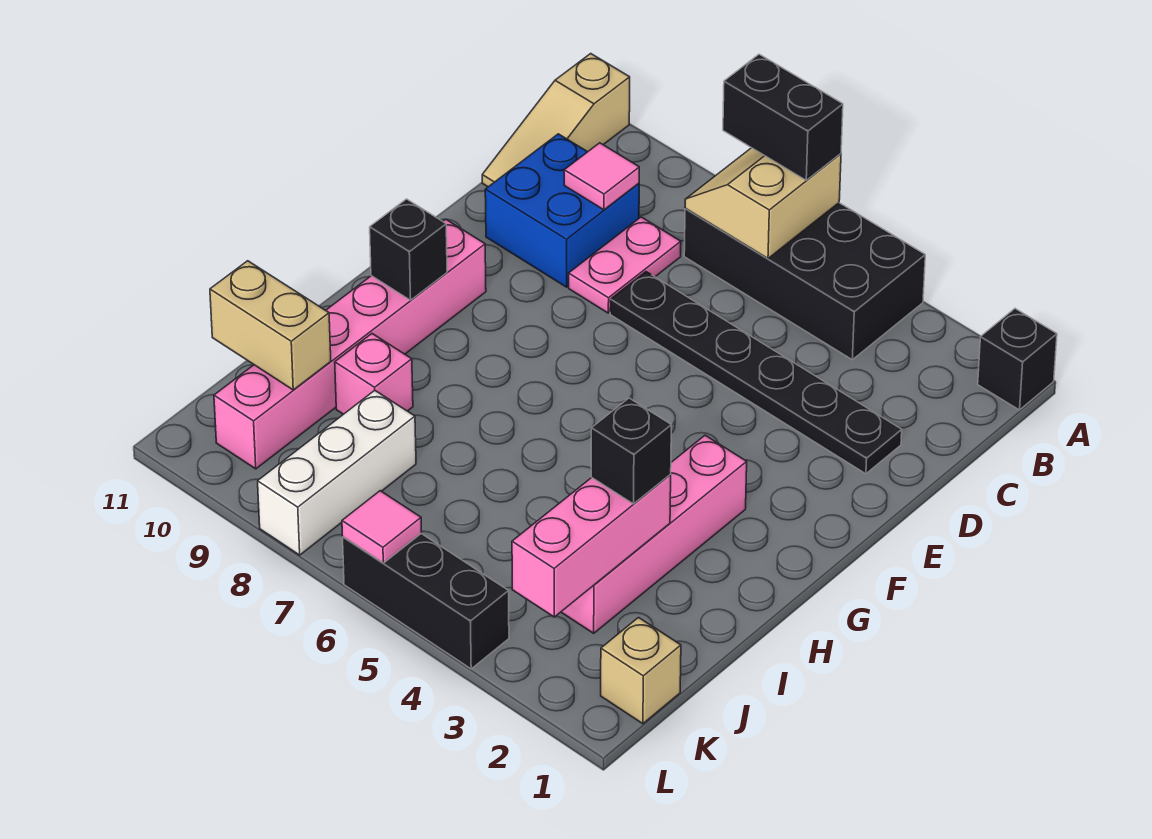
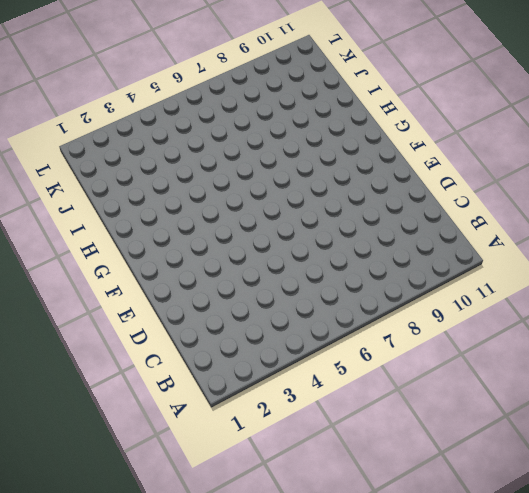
none -> black 1x1 brick [978,309,1057,410]
none -> black 2x4 brick [684,203,925,360]
none -> tan 1x3 slope [482,54,630,187]

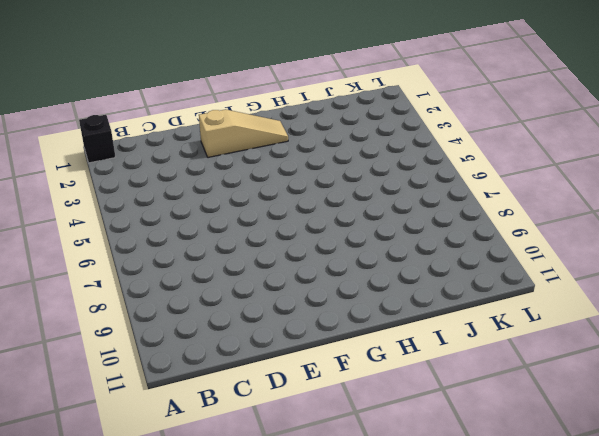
tan 1x3 slope [199,109,288,158] -> tan 1x3 slope moved to [482,54,630,187]
none -> black 2x4 brick [684,203,925,360]
none -> pink 1x2 plate [569,217,681,313]
none -> blue 2x2 brick [485,134,639,287]

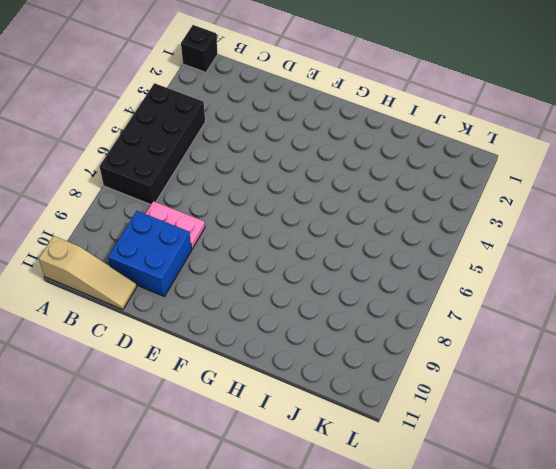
none -> black 1x6 plate [610,272,902,474]
none -> pink 1x6 brick [214,219,486,469]
none -> pink 1x4 brick [561,435,747,633]

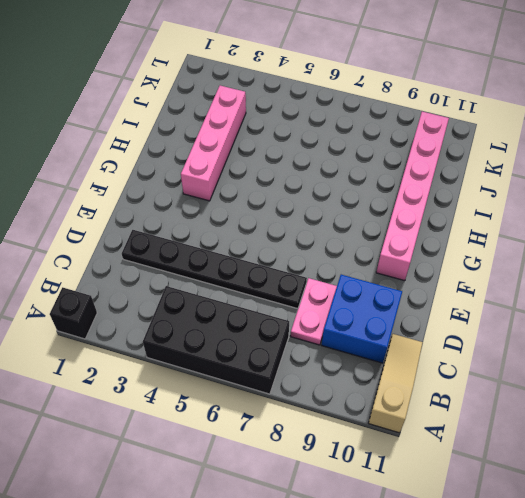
none -> pink 1x1 brick [335,334,413,414]
none -> white 1x3 brick [258,390,416,555]
none -> tan 1x1 brick [601,618,681,724]

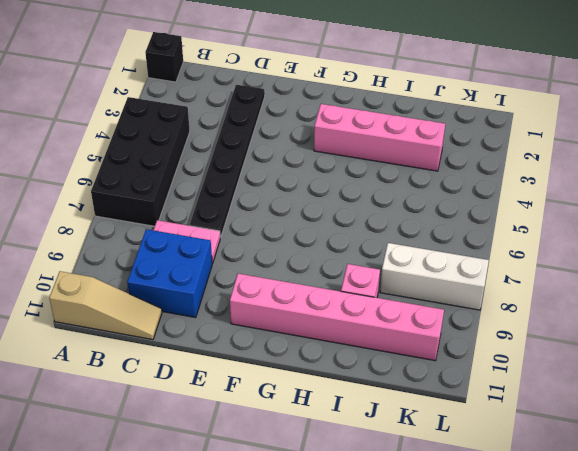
none -> tan 1x1 brick [601,618,681,724]
none -> black 1x3 brick [343,534,509,669]
none -> tan 2x2 slope [685,148,841,258]

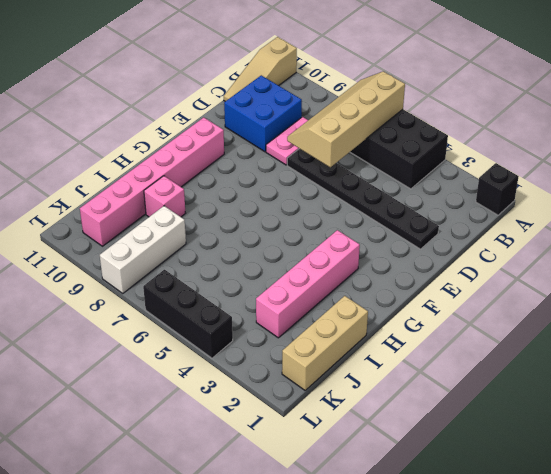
tan 2x4 slope [287,71,405,167] -> tan 2x2 slope [685,148,841,258]
tan 1x3 brick [282,296,368,390] -> tan 1x1 brick [601,618,681,724]
none -> pink 1x1 tile [564,143,639,210]
none -> black 1x1 brick [370,199,447,300]
none -> pink 1x3 brick [512,475,671,617]

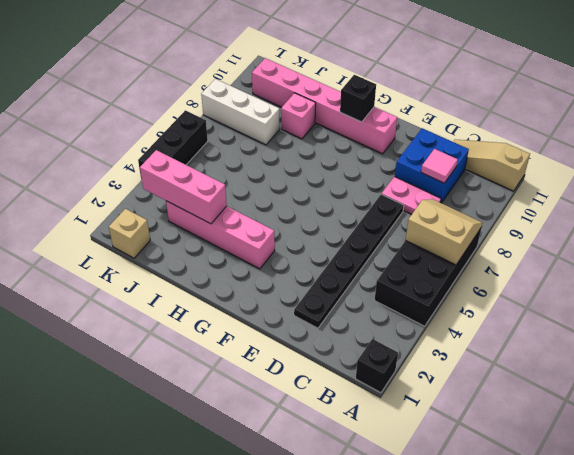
none -> tan 1x2 brick [210,261,331,390]
none -> pink 1x1 tile [342,491,422,563]
none -> black 1x2 brick [723,54,843,180]

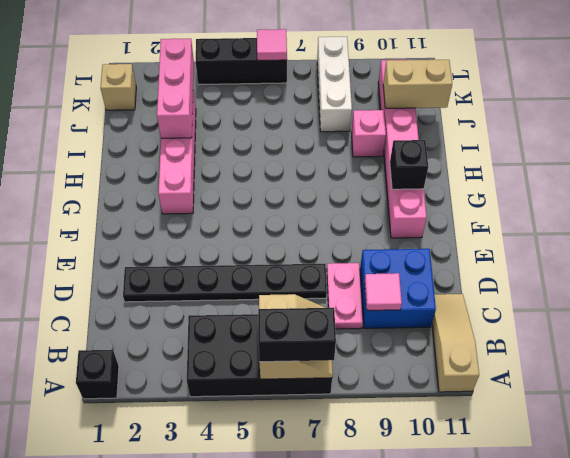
none -> black 1x1 brick [591,398,671,504]

